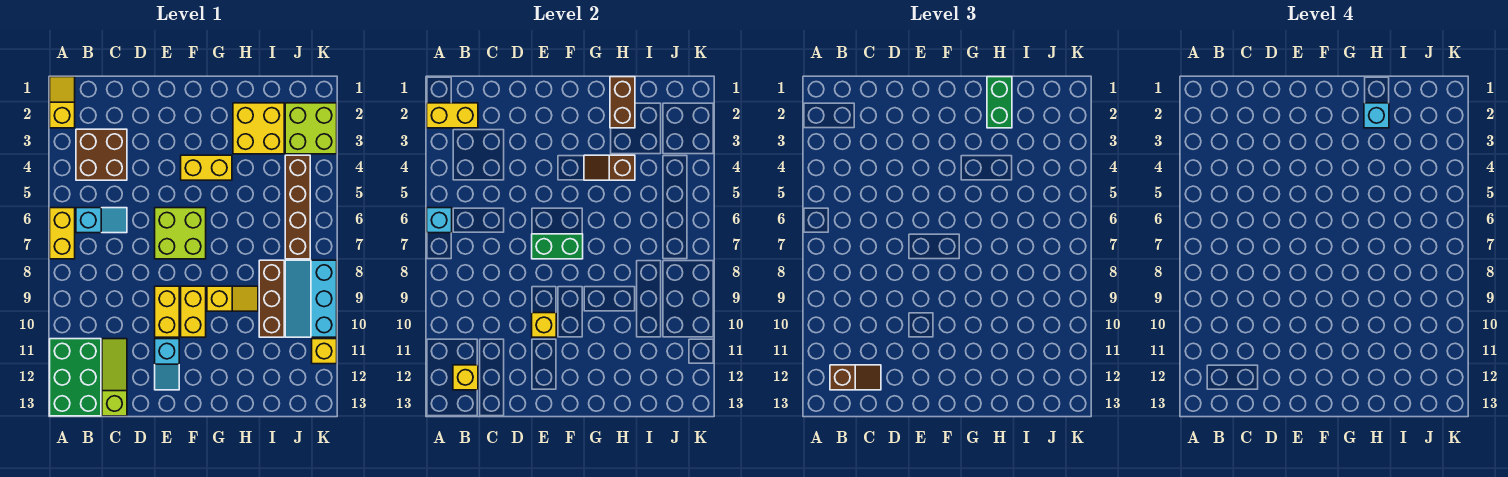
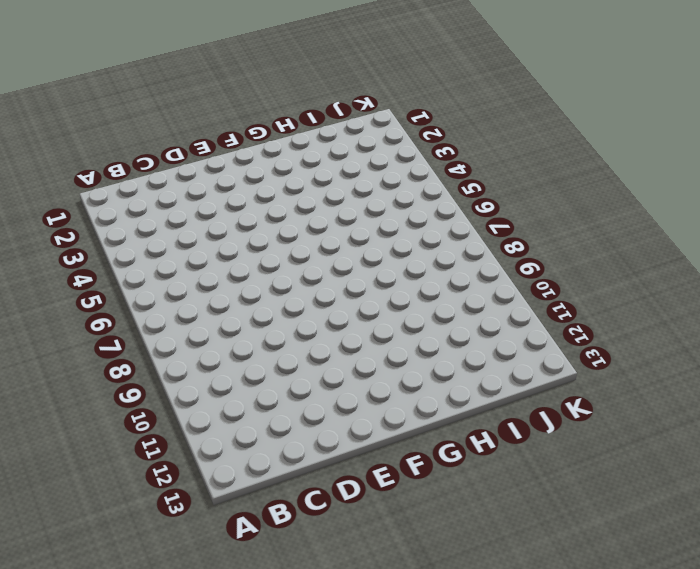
none -> yellow 1x2 slope [50,77,75,128]
none -> yellow 1x2 brick [50,208,75,259]
none -> green 2x3 brick [50,339,101,416]

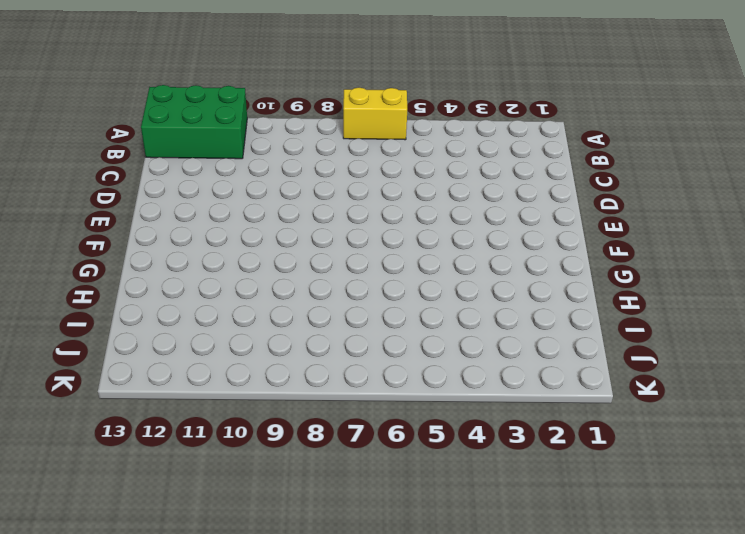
none -> yellow 1x2 slope [50,77,75,128]
none -> brown 2x2 brick [76,129,127,180]
none -> cyan 1x2 slope [76,208,127,233]

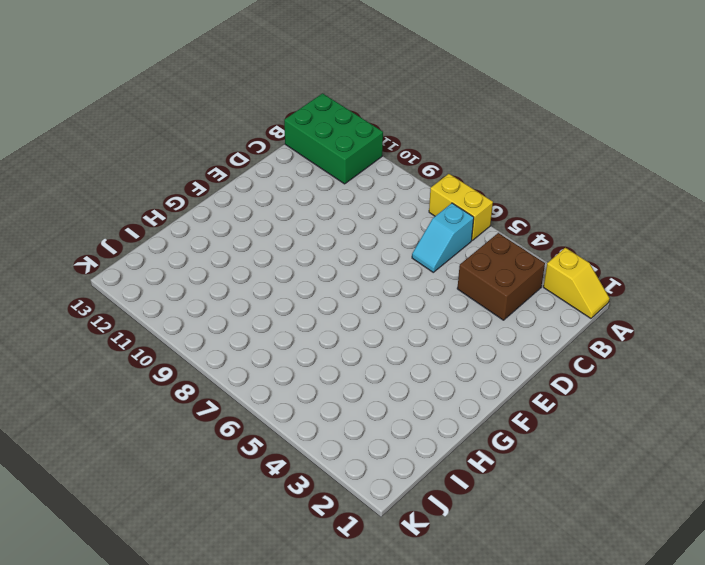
none -> lime 1x3 slope [102,339,127,416]
none -> lime 2x2 brick [155,208,206,259]
none -> yellow 1x2 brick [155,286,179,337]

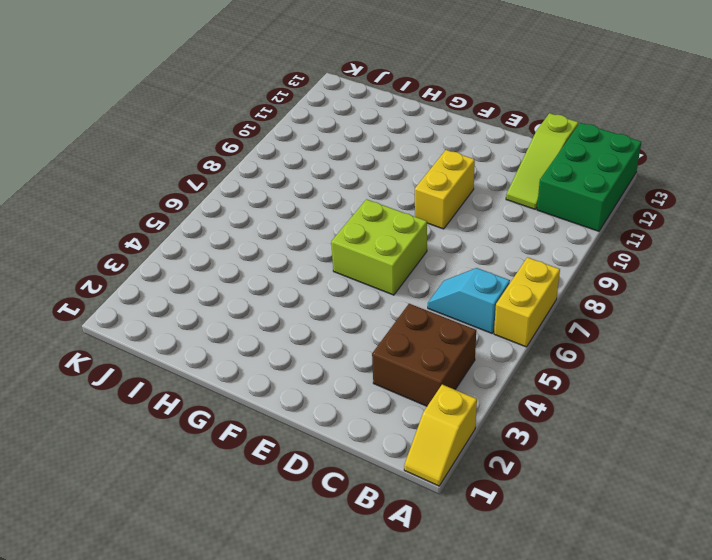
none -> cyan 1x2 slope [155,339,179,390]
none -> yellow 1x2 brick [181,155,232,180]
none -> yellow 1x2 brick [181,286,206,337]

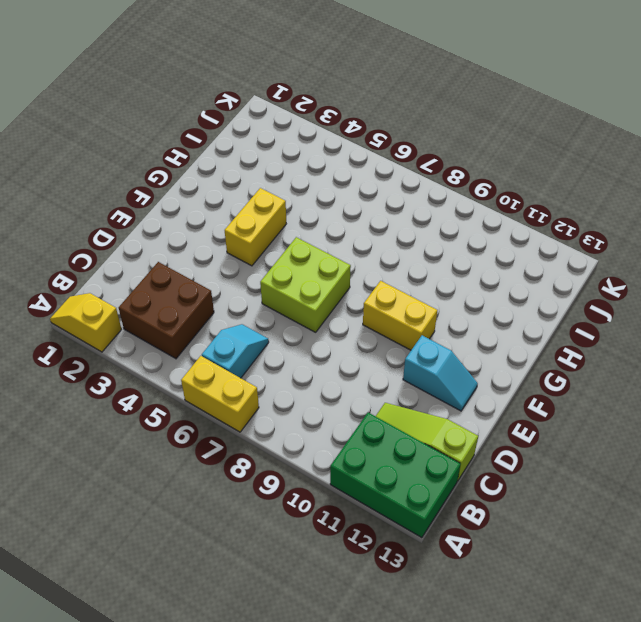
none -> yellow 1x2 brick [155,286,179,337]
none -> yellow 1x2 slope [207,286,258,311]
none -> yellow 2x2 brick [233,103,284,154]

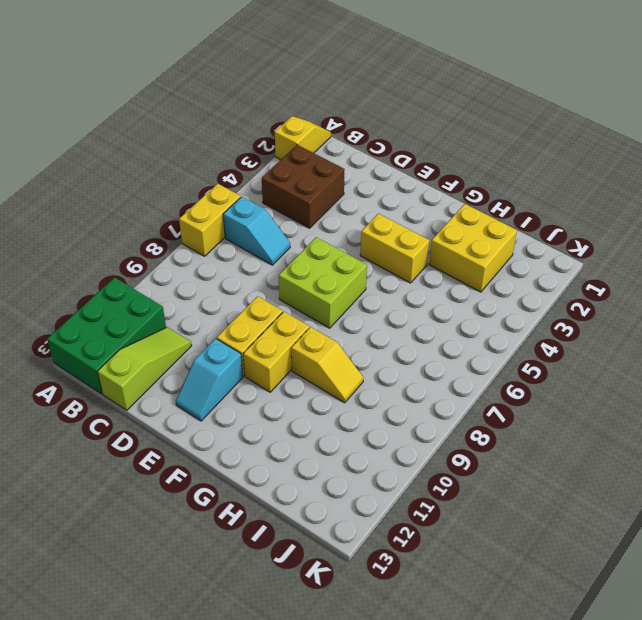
none -> brown 1x3 brick [259,260,284,337]
none -> lime 2x2 brick [285,103,337,154]
none -> brown 1x4 brick [285,155,310,259]

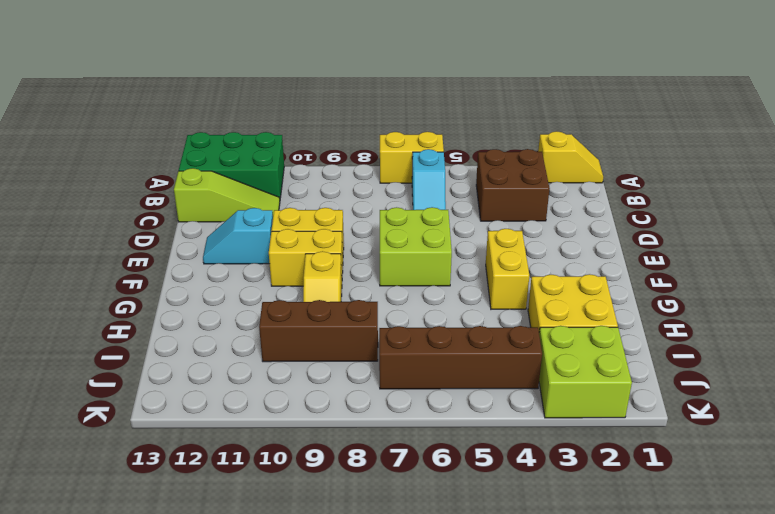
none -> cyan 2x3 slope [285,260,337,337]
none -> yellow 1x1 brick [312,339,337,364]
none -> yellow 1x2 brick [427,103,478,128]

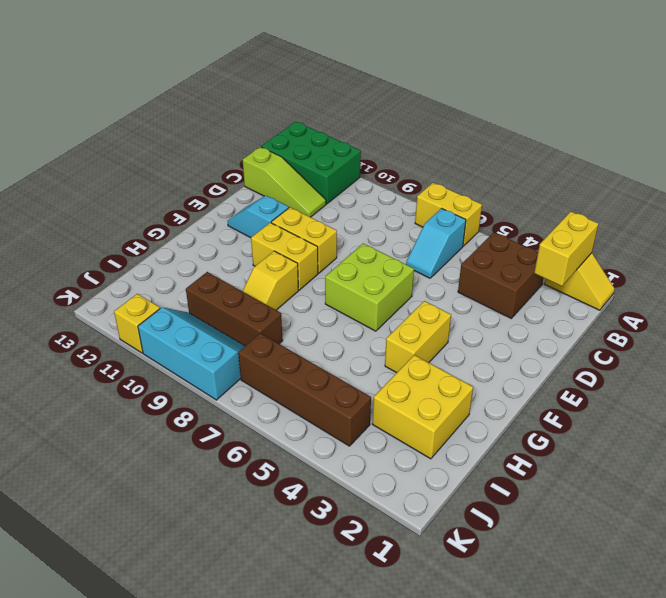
none -> lime 2x2 brick [285,103,337,154]
none -> cyan 1x1 brick [427,208,452,233]
none -> yellow 1x1 brick [453,365,478,390]

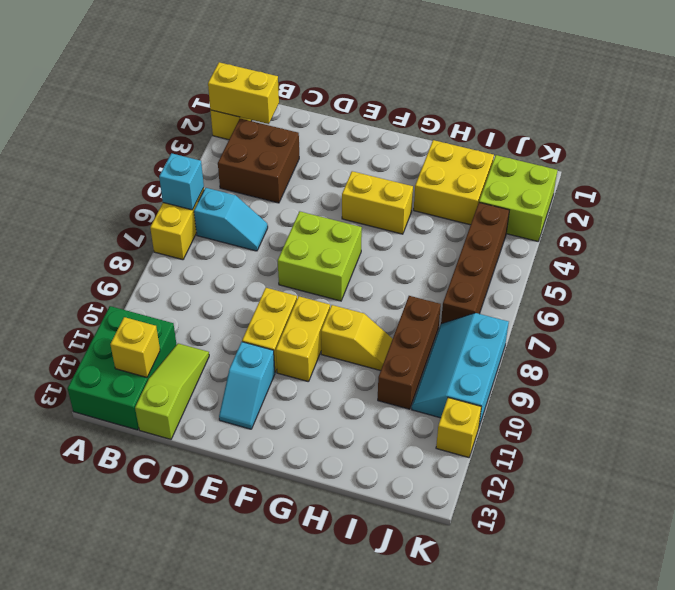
none -> green 1x2 brick [532,234,583,259]
none -> yellow 1x1 brick [532,313,556,337]
none -> brown 1x2 slope [584,155,635,180]

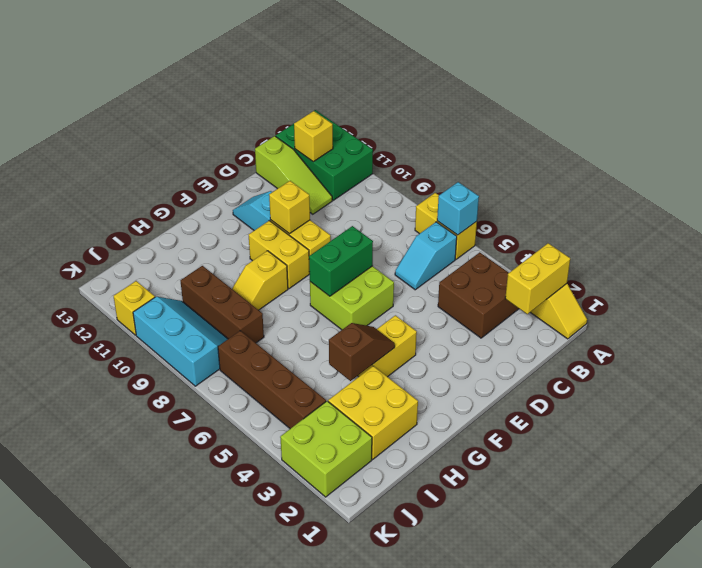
none -> brown 1x2 brick [610,77,635,128]
none -> brown 1x2 slope [830,365,881,390]
none -> green 1x2 brick [987,77,1012,128]

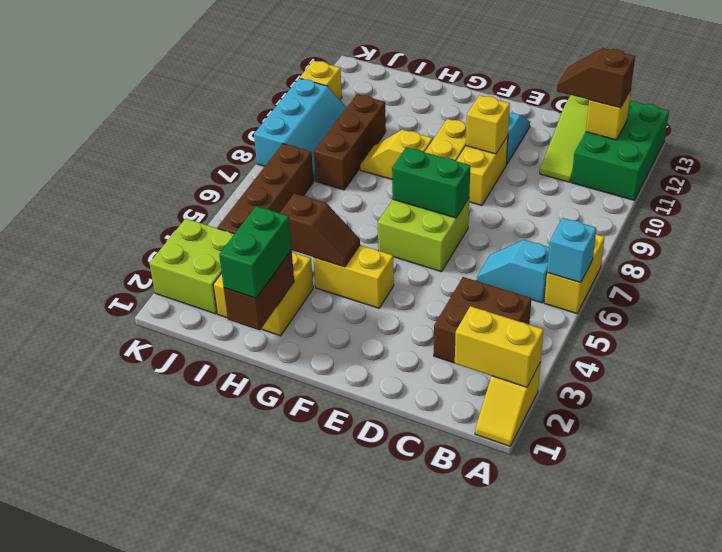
none -> cyan 1x1 brick [1364,103,1389,128]

